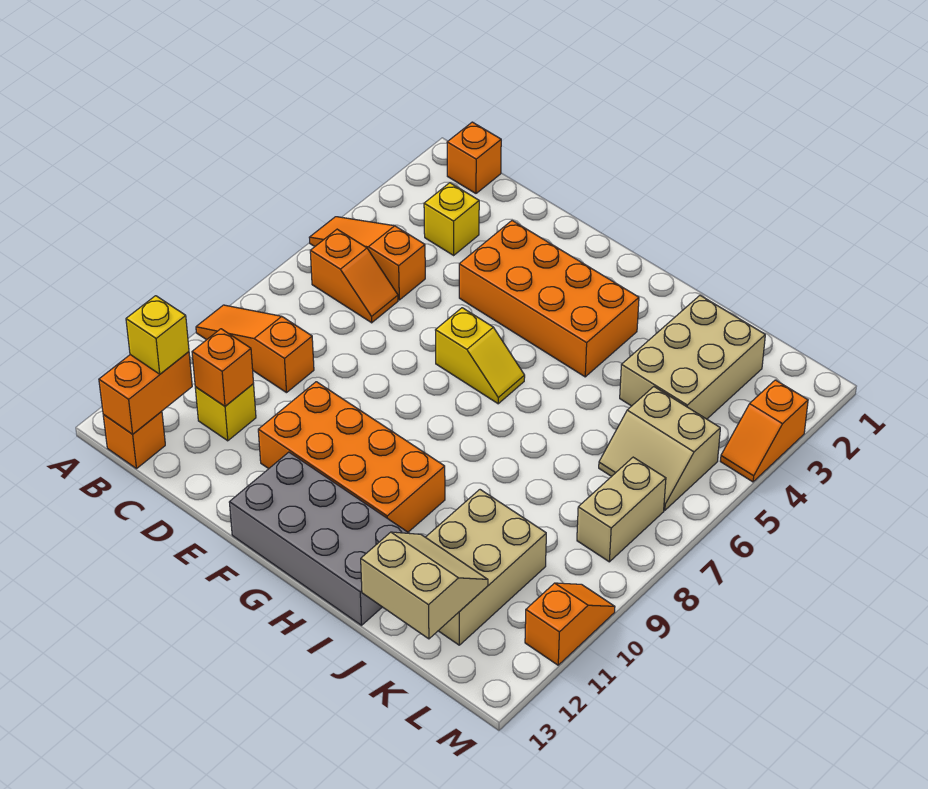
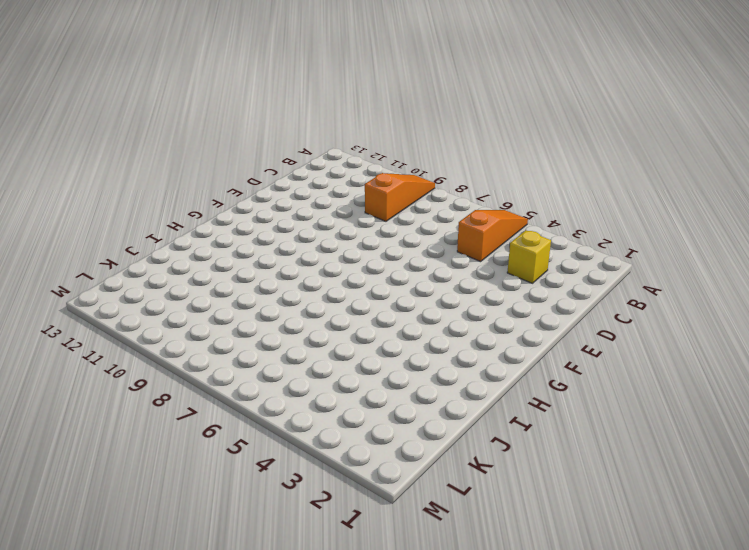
none -> orange 1x1 brick [447,122,501,193]
none -> orange 1x2 slope [310,229,398,323]
none -> orange 1x1 brick [103,411,165,469]

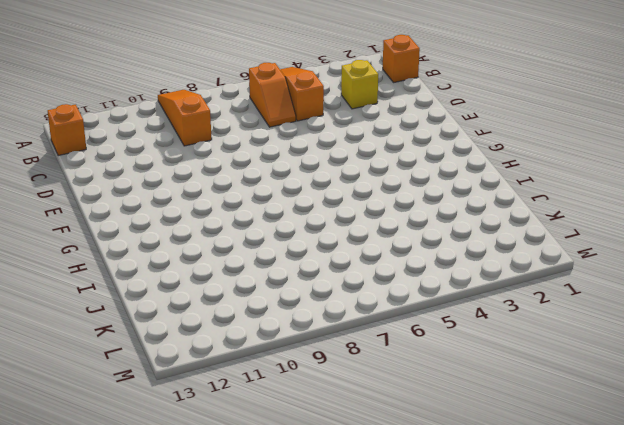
none -> yellow 1x1 brick [195,384,256,441]
none -> orange 2x4 brick [459,221,639,377]
none -> orange 2x4 brick [258,382,445,532]

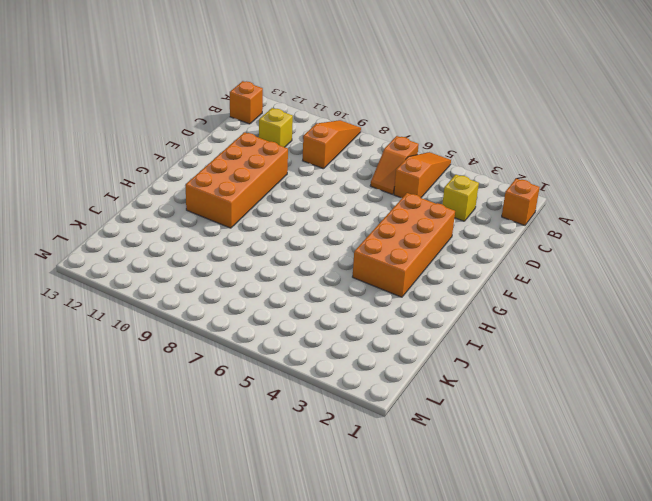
none -> yellow 1x2 slope [436,308,525,404]
none -> grey 2x4 brick [229,452,408,625]
none -> tan 2x3 brick [620,296,765,419]

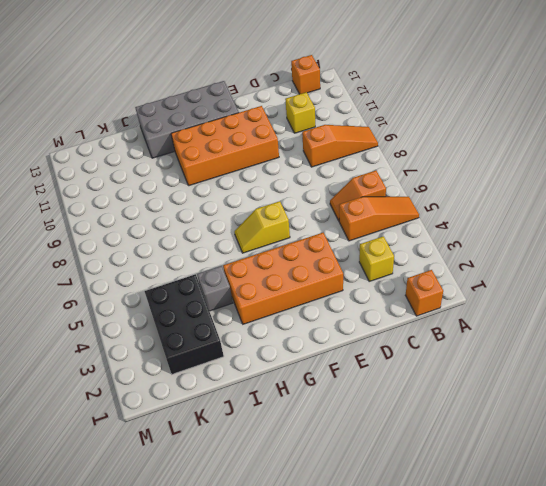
grey 1x1 brick [197,266,233,311] -> none
black 2x3 brick [145,274,224,374] -> tan 2x3 brick [620,296,765,419]
none -> tan 2x3 brick [426,490,546,645]
none -> tan 2x2 slope [599,387,720,510]
none -> tan 1x2 brick [577,457,666,562]

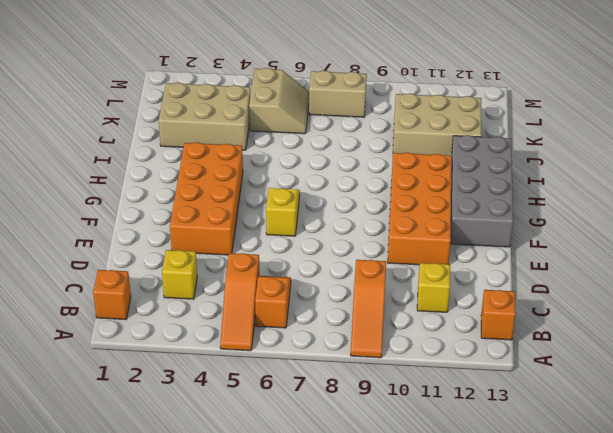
none -> orange 1x2 slope [720,380,808,482]
none -> orange 1x2 slope [525,583,615,665]
none -> orange 1x2 brick [99,352,192,434]

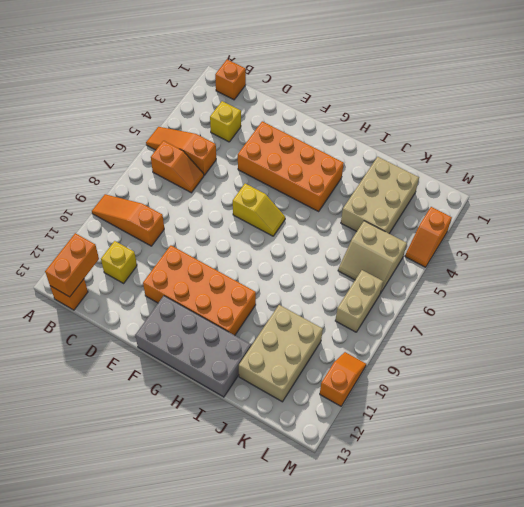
none -> orange 1x1 brick [192,329,253,406]
none -> tan 2x2 slope [361,532,488,639]
none -> yellow 1x1 brick [126,296,189,374]

